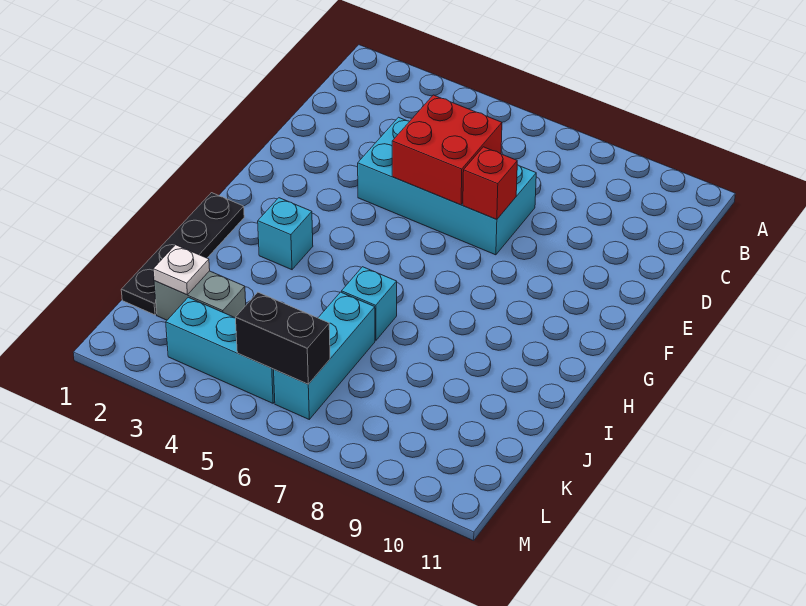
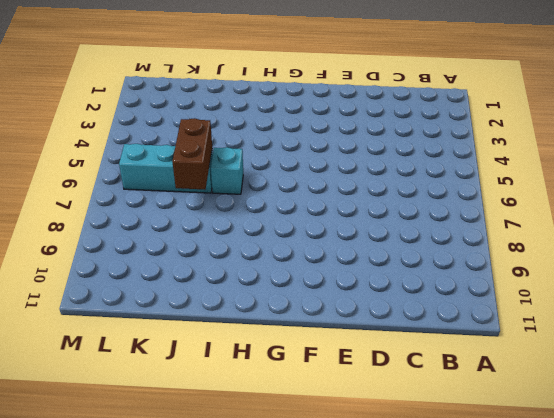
brown 1x2 brick [172,118,212,189] -> none
none -> cyan 2x4 brick [358,117,536,255]
none -> black 1x4 plate [121,193,244,315]

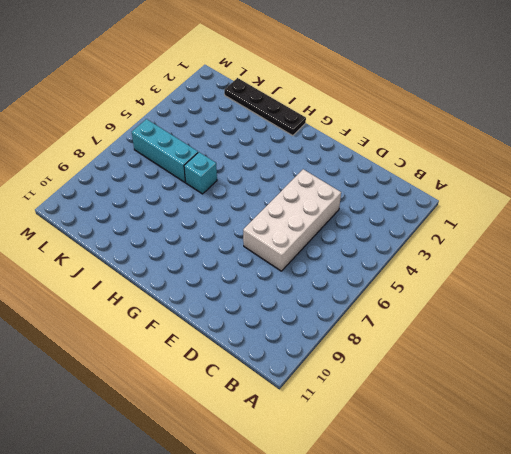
white 2x4 brick [243,169,341,271] -> cyan 2x4 brick [358,117,536,255]
none -> cyan 1x1 brick [258,198,313,270]
none -> grey 1x2 brick [154,271,246,320]

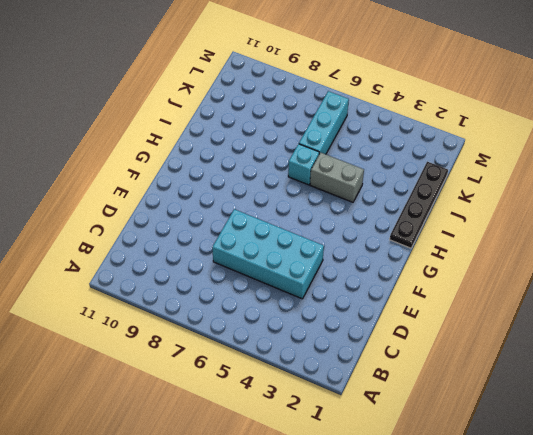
grey 1x2 brick [310,153,364,202] -> grey 1x2 brick moved to [154,271,246,320]
none -> cyan 1x1 brick [258,198,313,270]
none -> cyan 1x3 brick [166,297,275,403]

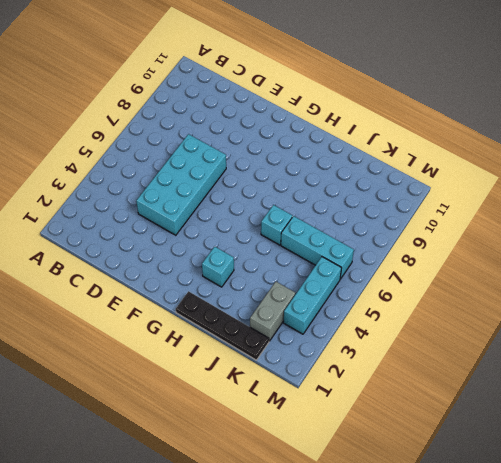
none -> red 2x2 brick [392,95,502,205]
none -> red 1x1 brick [463,147,517,220]

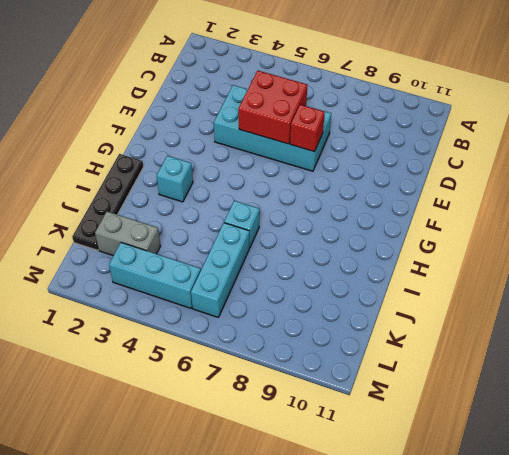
none -> white 1x1 plate [153,245,210,295]
none -> black 1x2 brick [236,292,330,384]

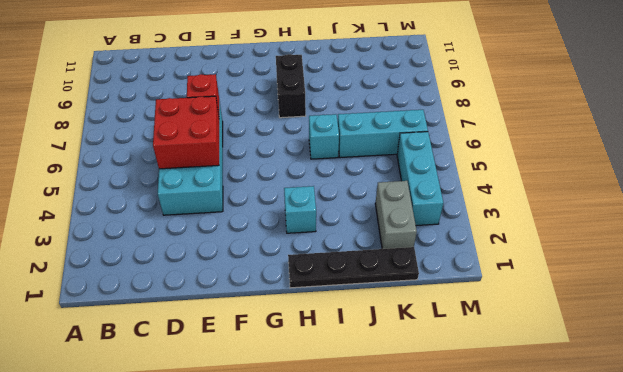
black 1x2 brick [276,54,306,118] -> black 1x2 brick moved to [236,292,330,384]
none -> white 1x1 plate [153,245,210,295]

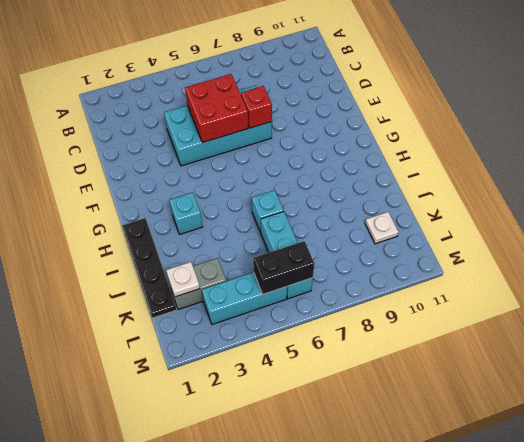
white 1x1 plate [365,212,398,244] -> none

